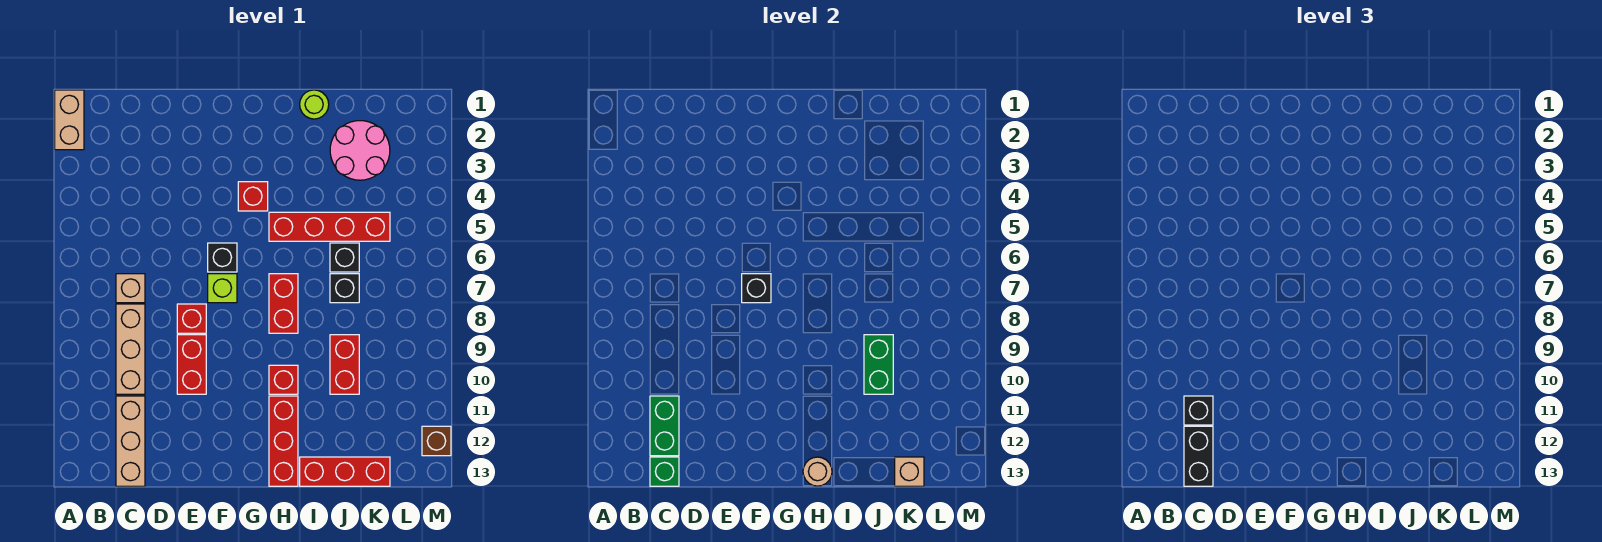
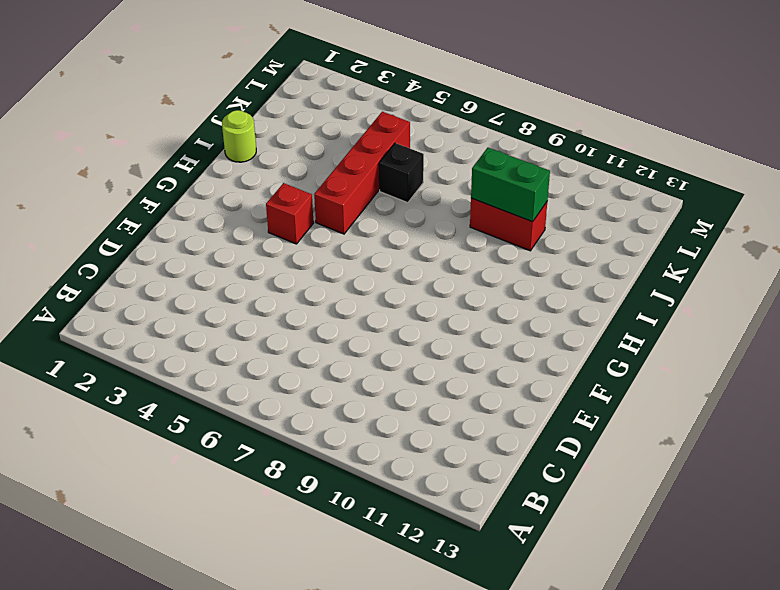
none -> tan 1x2 brick [55,90,84,150]
none -> tan 1x1 brick [116,274,145,303]
none -> tan 1x3 brick [116,304,145,394]

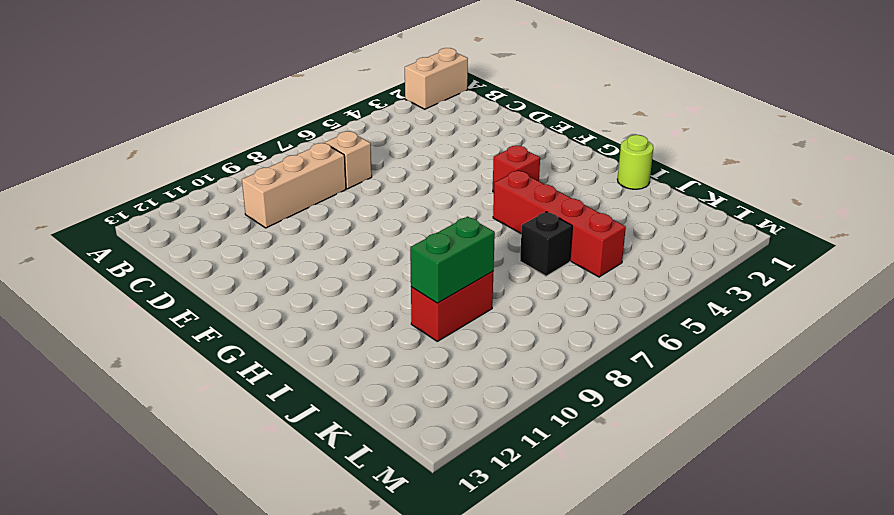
none -> tan 1x3 brick [116,396,145,486]
none -> red 1x1 brick [177,304,206,333]
none -> red 1x2 brick [177,335,206,394]

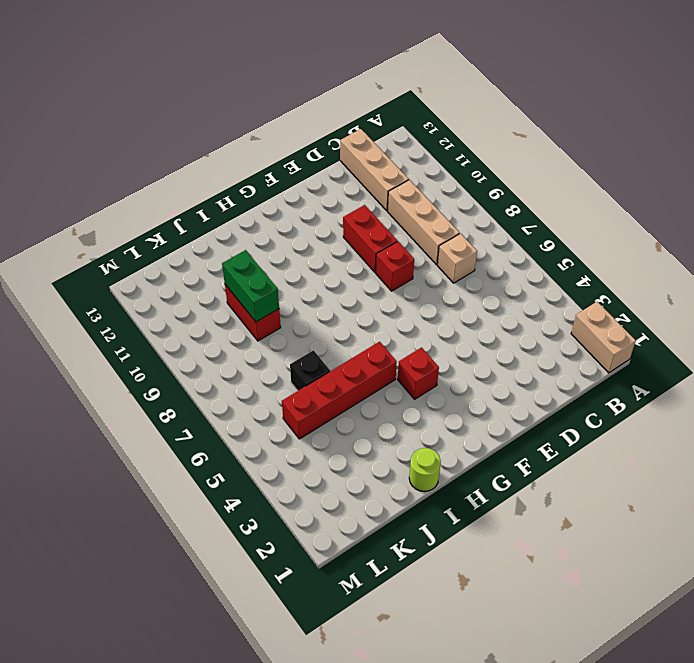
none -> black 1x1 brick [208,243,237,272]
none -> lime 1x1 brick [208,274,237,303]
none -> red 1x2 brick [269,274,298,333]

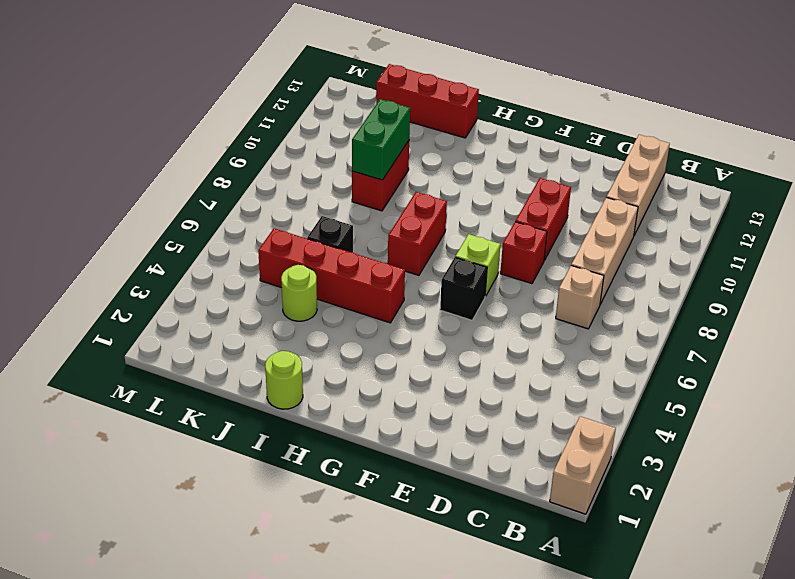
lime 1x1 round brick [281,265,317,321] -> none
none -> red 1x1 brick [238,182,268,211]
none -> red 1x1 brick [269,365,298,394]
none -> red 1x3 brick [269,396,298,486]

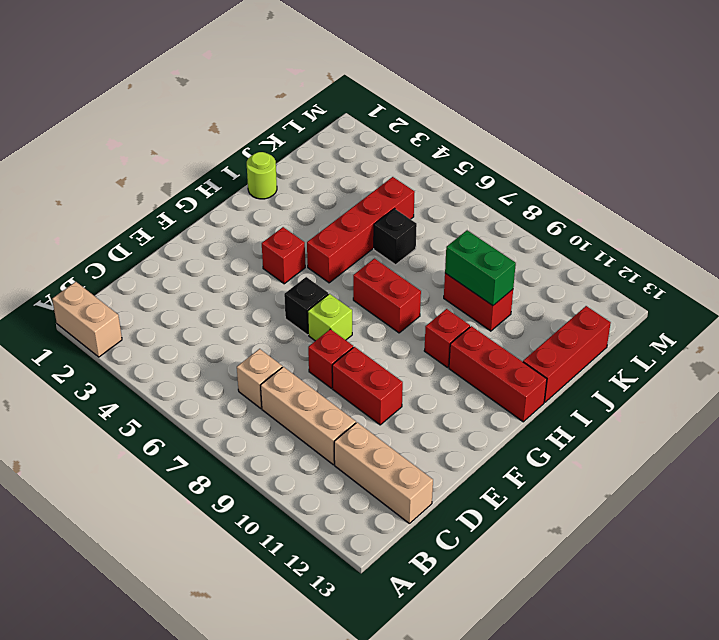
none -> pink 2x2 round brick [330,121,390,180]
none -> black 1x1 brick [330,274,359,303]
none -> brown 1x1 brick [422,426,451,456]

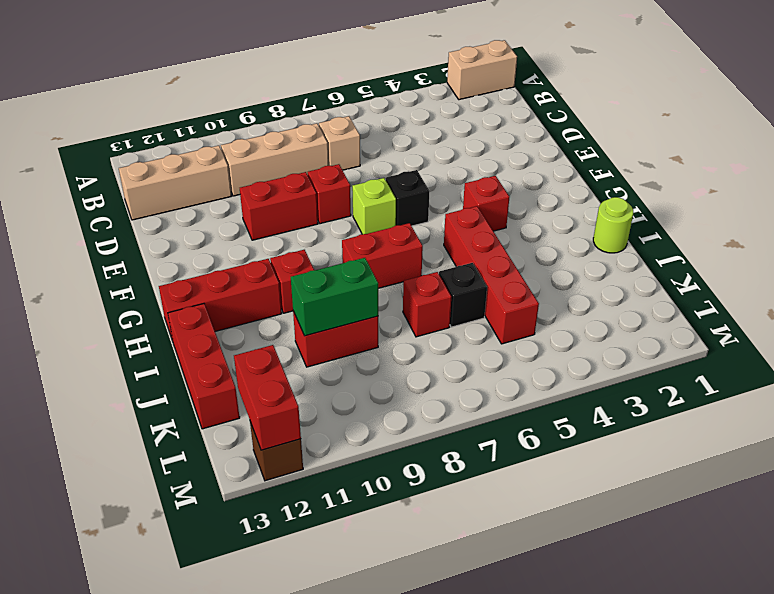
red 1x1 brick [403,272,451,337] -> black 1x1 brick [330,274,359,303]
red 1x2 brick [234,345,301,450] -> none
none -> pink 2x2 round brick [330,121,390,180]
none -> green 1x2 brick [650,396,679,456]
none -> green 1x1 brick [650,457,679,486]

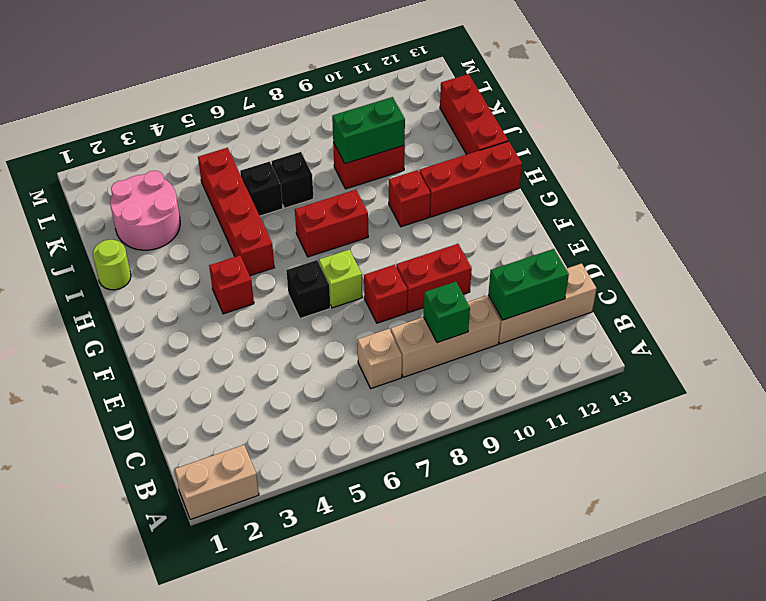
green 1x1 brick [424,282,470,343] -> green 1x1 brick moved to [650,457,679,486]
none -> brown 1x1 brick [422,426,451,456]
none -> black 1x1 brick [742,274,771,303]
none -> tan 1x1 round brick [803,457,832,486]

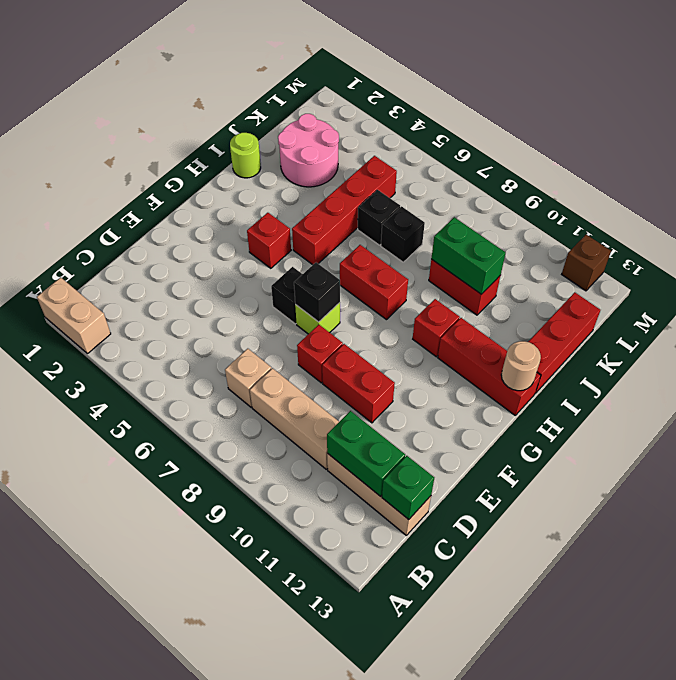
none -> tan 1x1 brick [895,457,924,486]
none -> black 1x1 brick [1184,396,1213,425]
none -> black 1x2 brick [1184,426,1213,486]

